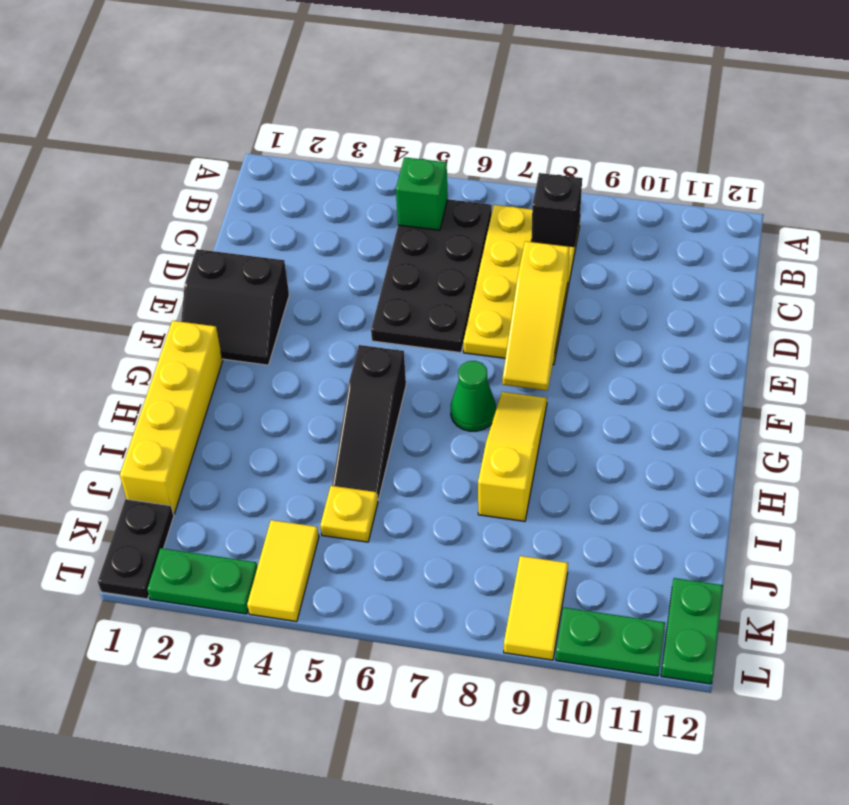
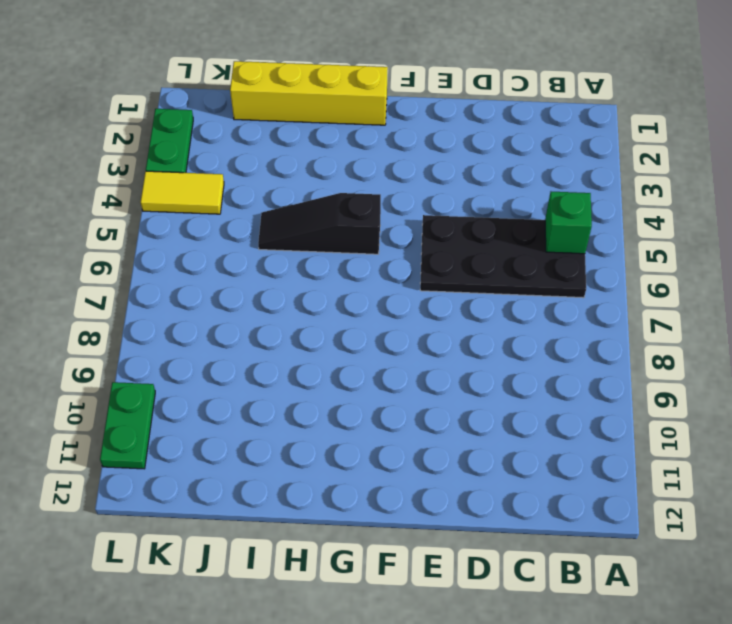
none -> yellow 2x4 plate [463,205,580,365]
none -> black 2x2 slope [181,249,289,365]
none -> green 1x1 cone [451,361,496,431]

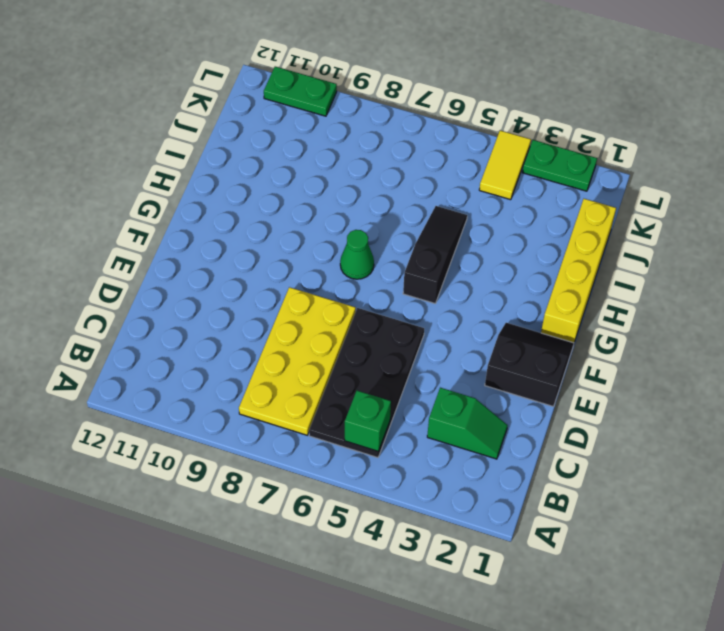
green 1x2 slope [427,388,508,459] -> none
none -> yellow 1x3 slope [478,392,547,521]
none -> yellow 1x1 plate [320,486,378,542]
none -> black 1x2 plate [98,499,174,599]

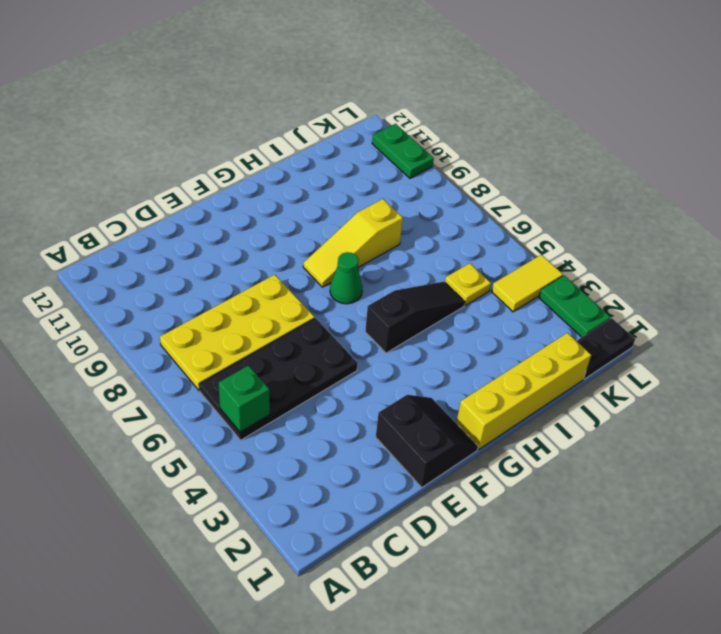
none -> yellow 1x2 tile [504,556,568,660]
none -> green 1x2 plate [661,578,723,684]
none -> black 1x1 brick [531,173,582,247]

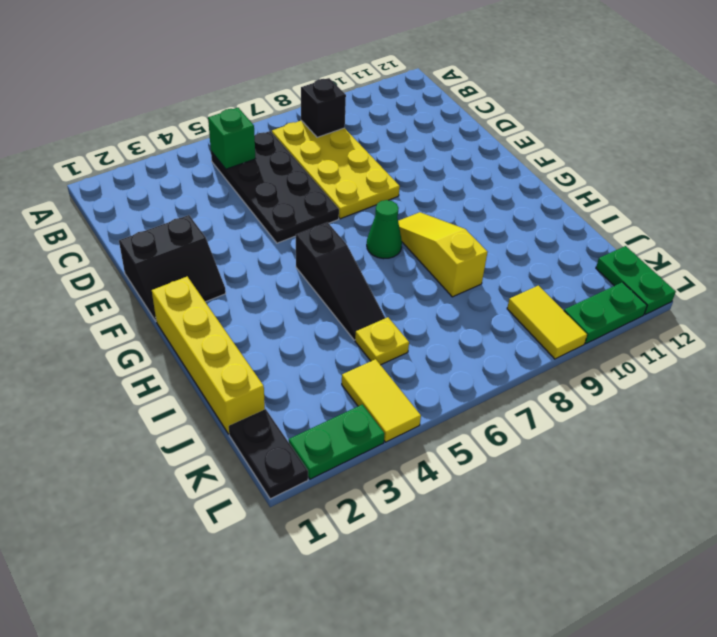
none -> yellow 1x3 slope [502,241,569,391]

